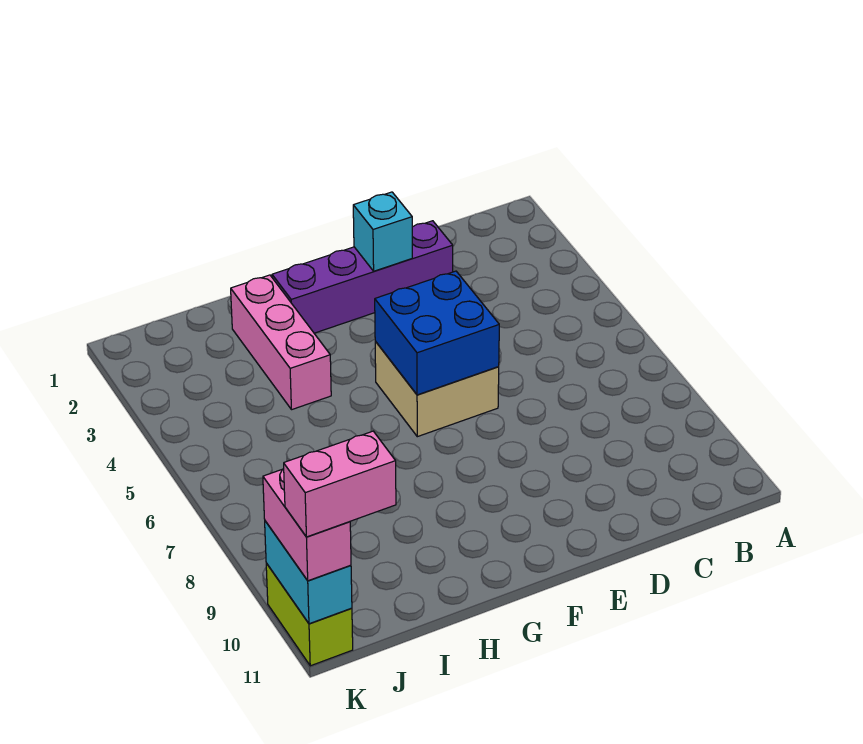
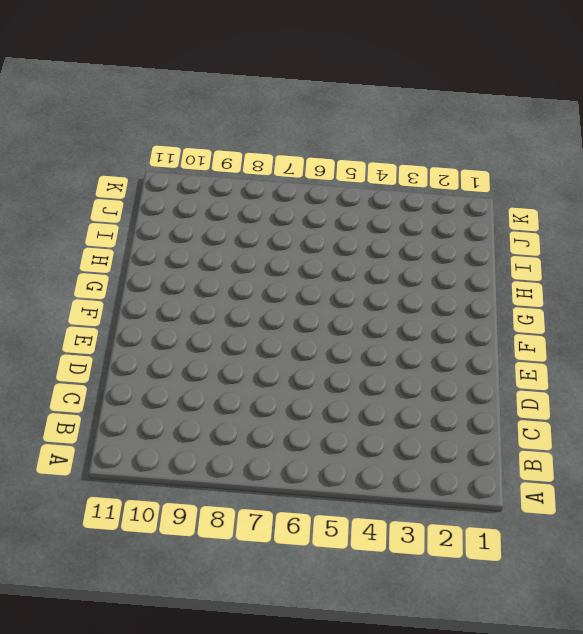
none -> purple 1x4 brick [272,221,453,333]
none -> tan 2x2 brick [375,341,499,437]

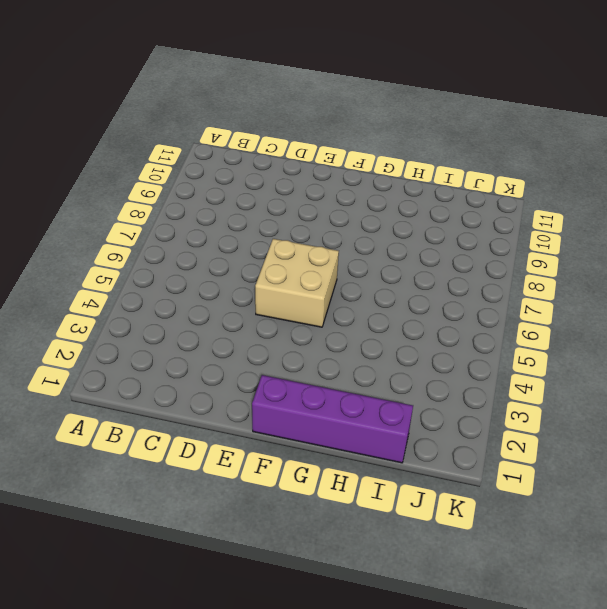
purple 1x4 brick [252,375,413,463] -> purple 1x4 brick moved to [272,221,453,333]
none -> pink 1x3 brick [231,275,331,410]
none -> lime 1x2 brick [266,563,353,666]

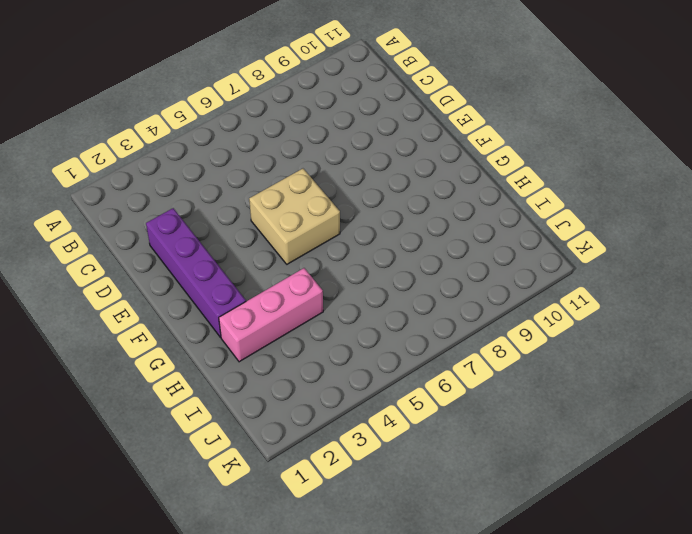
none -> lime 1x2 brick [266,563,353,666]
none -> cyan 1x1 brick [353,192,412,271]

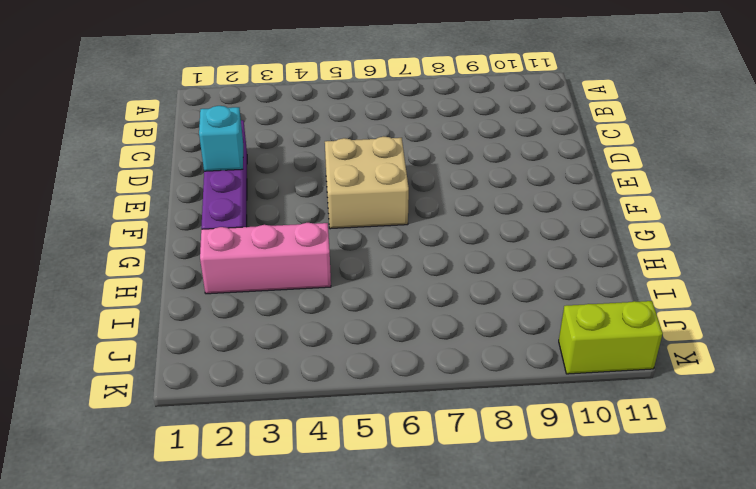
none -> blue 2x2 brick [375,271,499,395]
none -> cyan 1x2 brick [265,521,352,624]

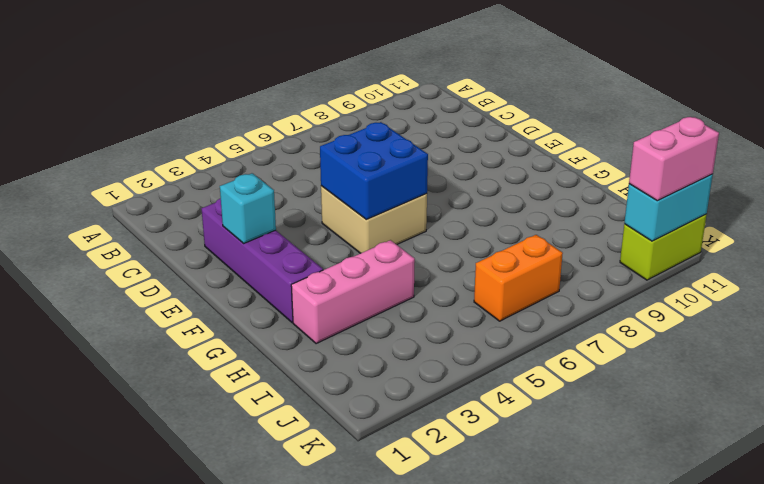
orange 1x2 brick [474,235,563,321] -> none
none -> pink 1x2 brick [284,431,396,537]

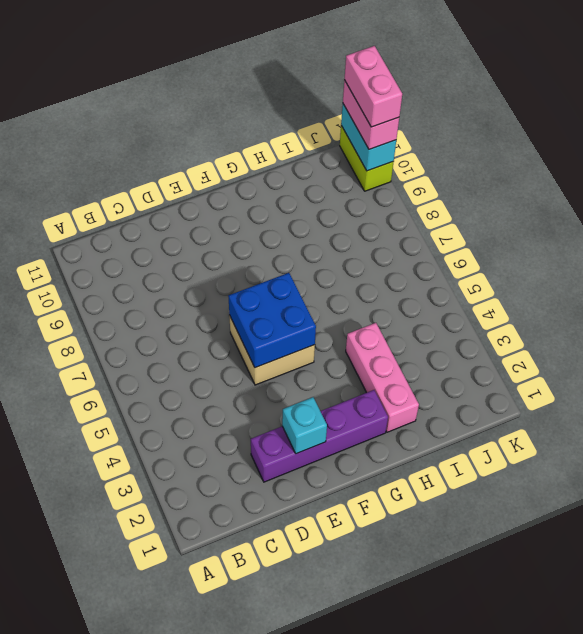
pink 1x2 brick [344,46,402,127] -> pink 1x2 brick turned to [284,431,396,537]

